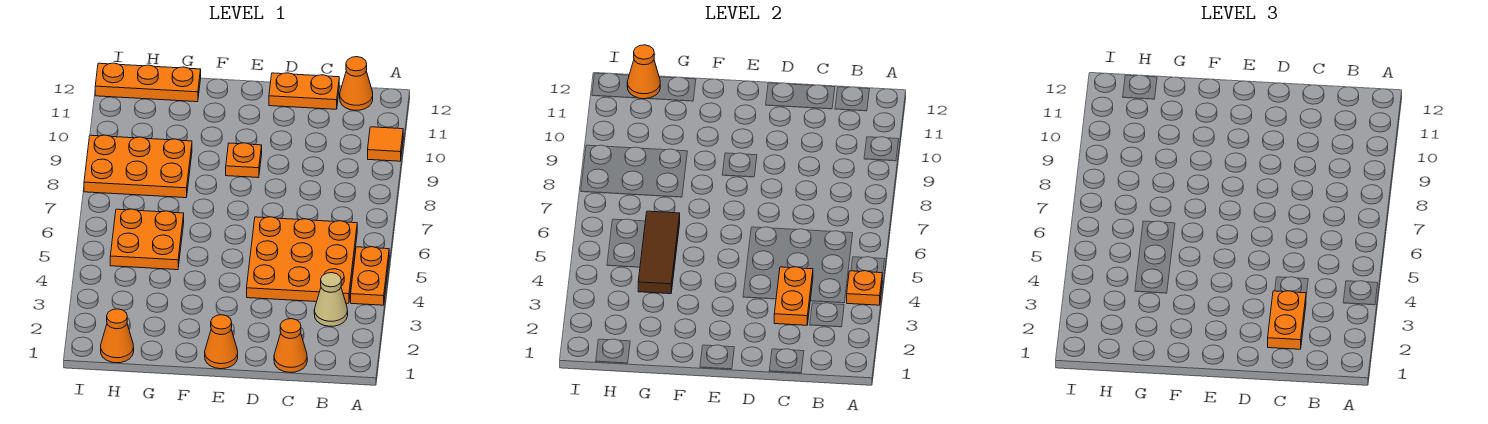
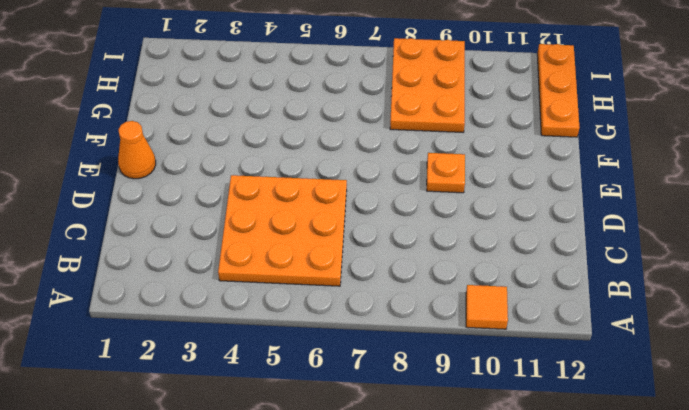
none -> orange 1x2 plate [351,247,389,305]
none -> tan 1x1 cone [314,273,348,326]
none -> orange 1x1 cone [340,57,373,110]

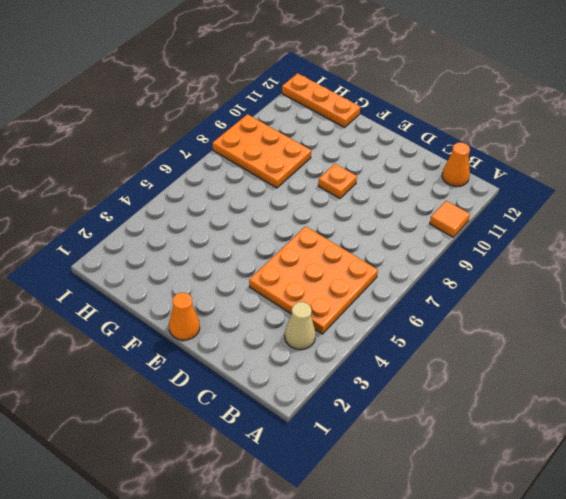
none -> orange 1x2 plate [351,247,389,305]
none -> orange 1x1 cone [274,319,307,372]
none -> orange 1x2 plate [269,73,339,109]

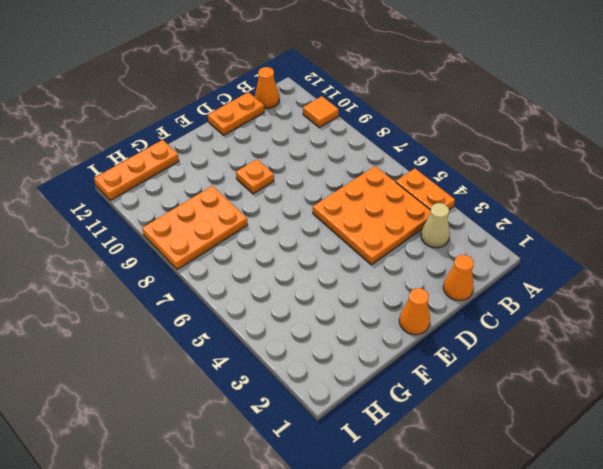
none -> orange 2x2 plate [110,209,184,270]
none -> orange 1x1 cone [101,309,134,363]
none -> orange 1x1 plate [847,271,882,305]

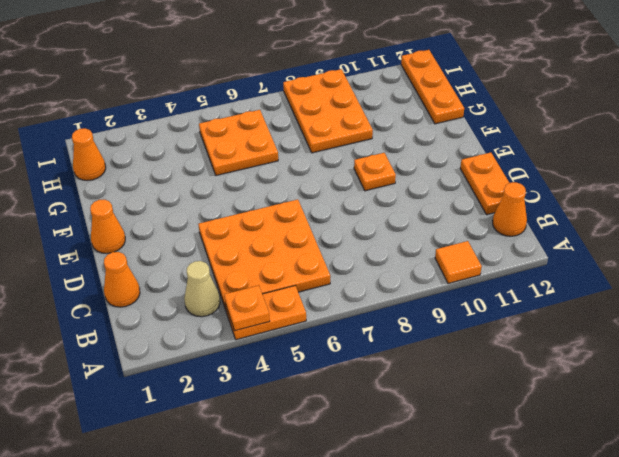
none -> orange 1x2 plate [774,267,813,325]
none -> brown 1x3 tile [638,211,680,294]
none -> orange 1x1 cone [627,45,660,99]

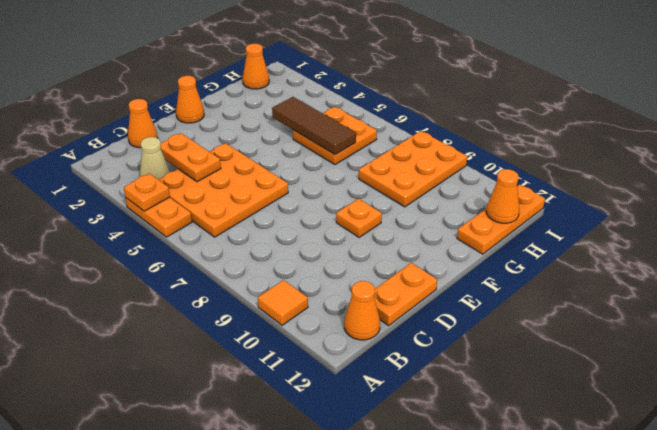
none -> orange 1x2 plate [1268,291,1306,349]

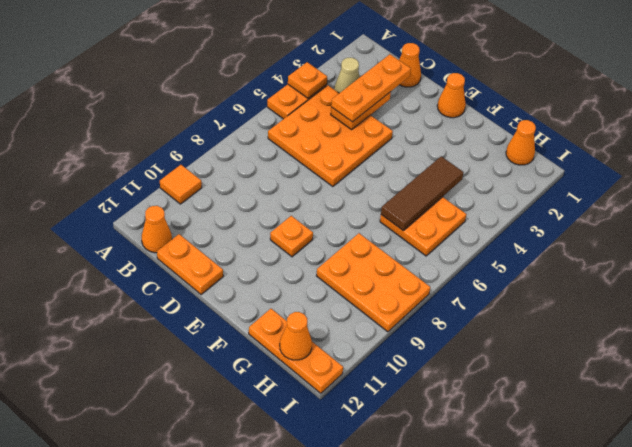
orange 1x3 plate [331,54,411,122] -> orange 1x2 plate [1268,291,1306,349]

